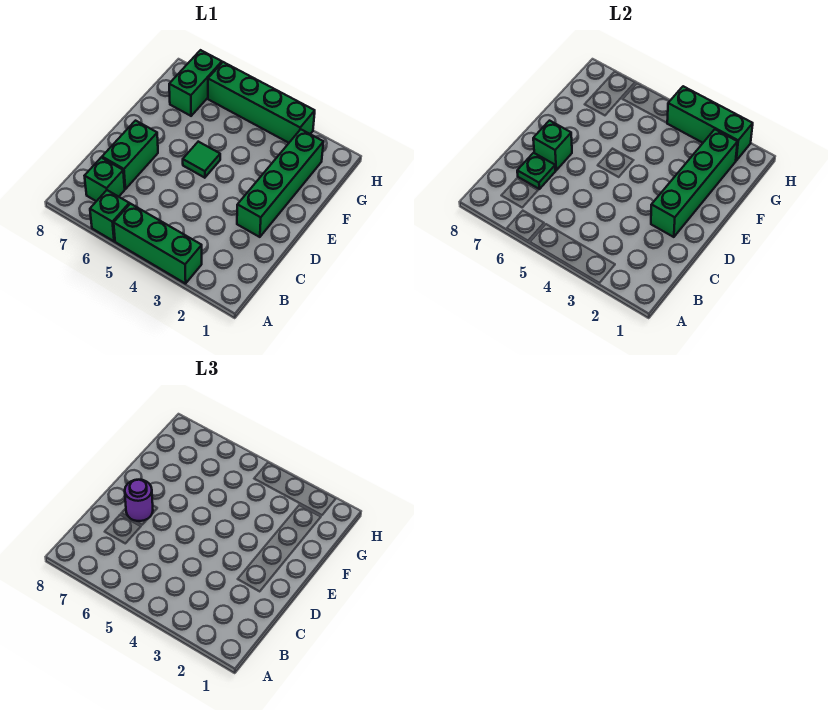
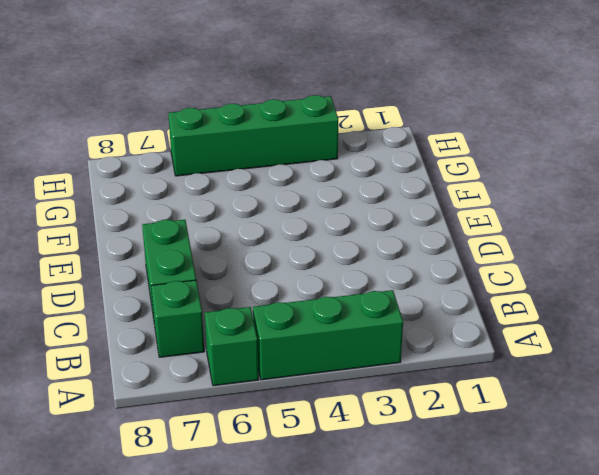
none -> green 1x4 brick [237,129,323,237]
none -> green 1x1 tile [183,142,220,178]
none -> green 1x2 brick [169,50,222,116]

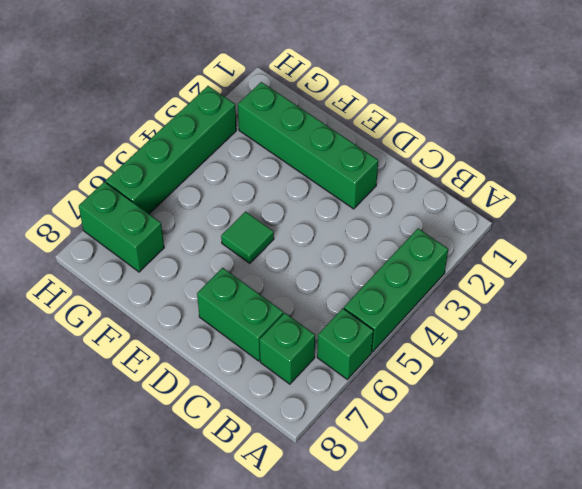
none -> green 1x1 plate [517,153,556,189]
none -> green 1x4 brick [651,129,737,237]
none -> green 1x1 brick [533,121,572,170]

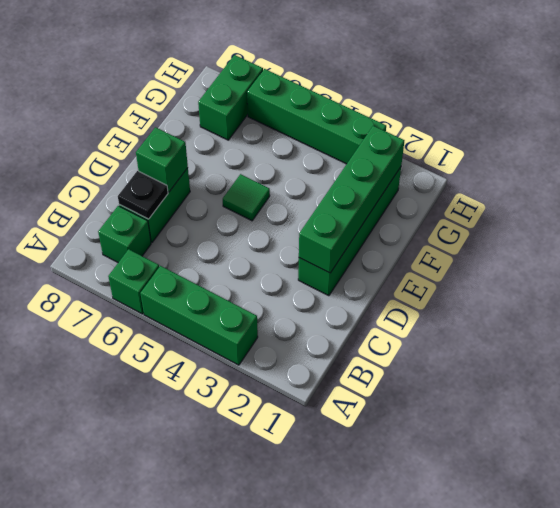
black 1x1 plate [118,171,168,219] -> green 1x1 plate [517,153,556,189]
none -> green 1x3 brick [667,86,753,161]
none -> purple 1x1 round brick [125,480,153,521]

